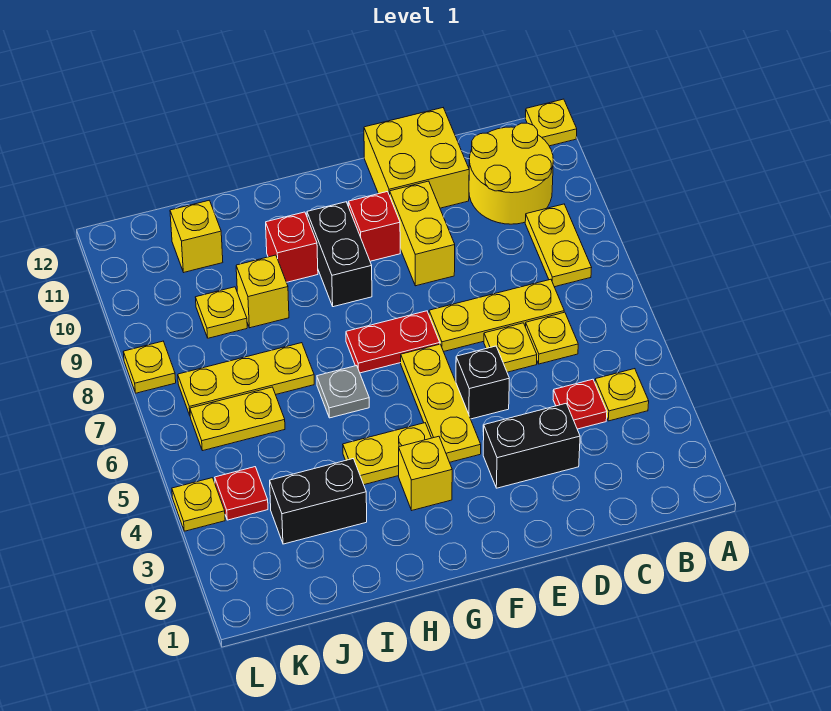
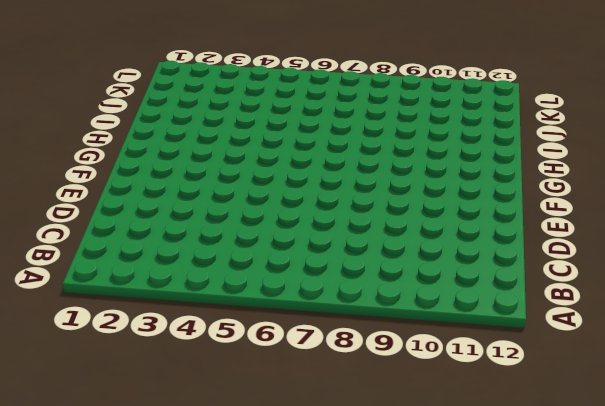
none -> yellow 1x1 plate [525,99,577,146]
none -> yellow 1x1 plate [595,369,649,421]
none -> yellow 1x2 plate [525,204,592,287]

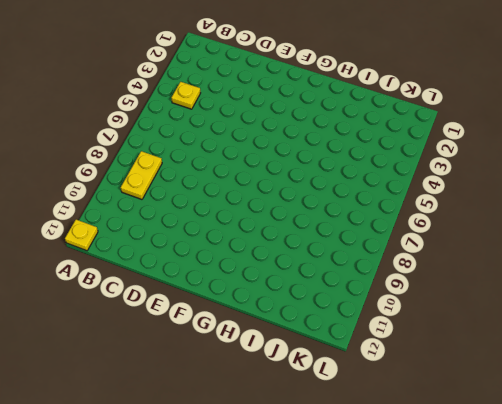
none -> yellow 2x2 round brick [469,123,553,224]
none -> red 1x1 plate [553,379,607,429]
none -> yellow 1x1 plate [526,312,578,364]

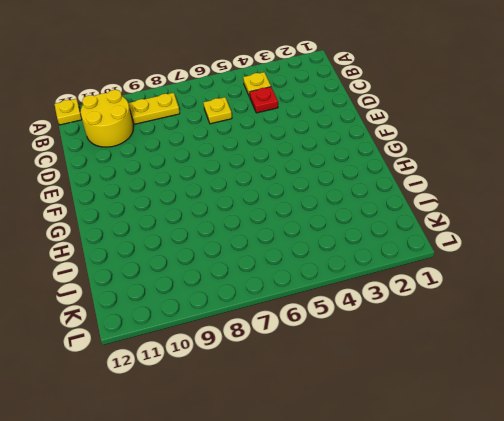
none -> yellow 1x3 plate [429,279,564,352]
none -> black 1x2 brick [483,404,580,488]
none -> yellow 1x1 plate [484,323,537,372]

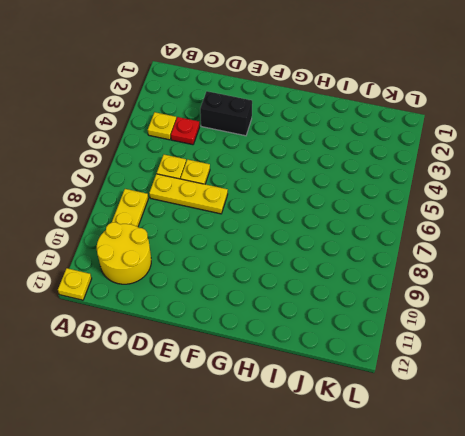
none -> yellow 2x2 brick [364,108,469,208]
none -> black 1x1 brick [456,346,509,419]
none -> yellow 1x2 brick [390,181,455,286]

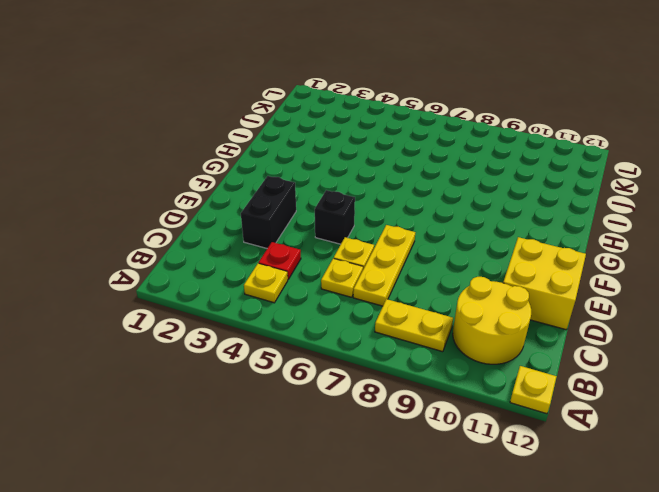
none -> yellow 1x2 brick [390,181,455,286]
none -> yellow 1x3 plate [401,344,481,462]
none -> red 1x2 plate [346,311,440,373]

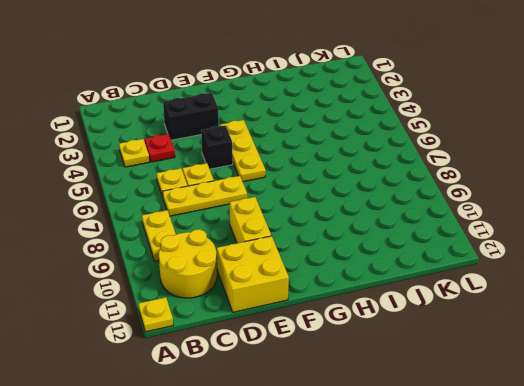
none -> red 1x2 plate [346,311,440,373]
none -> red 1x1 brick [348,192,400,261]
none -> yellow 1x1 brick [399,436,452,510]

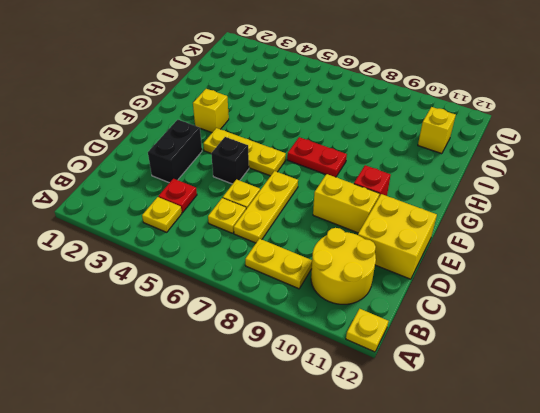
red 1x2 plate [287,137,347,177] -> red 1x2 plate turned to [346,311,440,373]
none -> yellow 1x2 plate [343,423,431,485]
none -> black 1x2 brick [307,202,372,307]
none -> grey 1x1 plate [317,366,369,418]

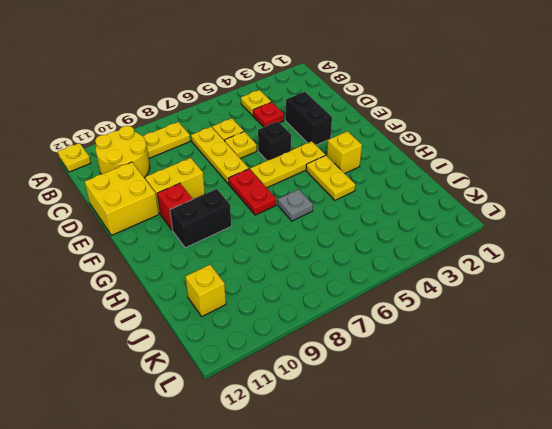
none -> red 1x1 brick [266,212,318,282]
none -> black 1x2 brick [270,459,367,544]
none -> yellow 1x3 plate [178,343,314,415]

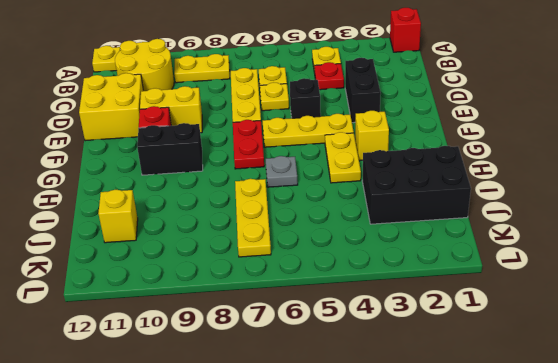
red 1x1 brick [390,8,421,52] -> red 1x1 brick moved to [266,212,318,282]
black 2x3 brick [362,146,471,224] -> black 1x2 brick [270,459,367,544]
none -> yellow 1x1 brick [236,255,289,328]
none -> yellow 1x2 plate [190,387,285,451]
none -> yellow 1x1 plate [196,287,247,338]

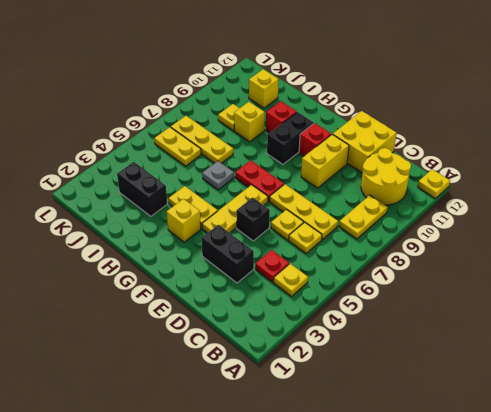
none -> red 1x1 plate [215,467,268,520]
none -> yellow 1x1 plate [172,478,225,531]
none -> yellow 1x1 plate [123,341,176,393]

